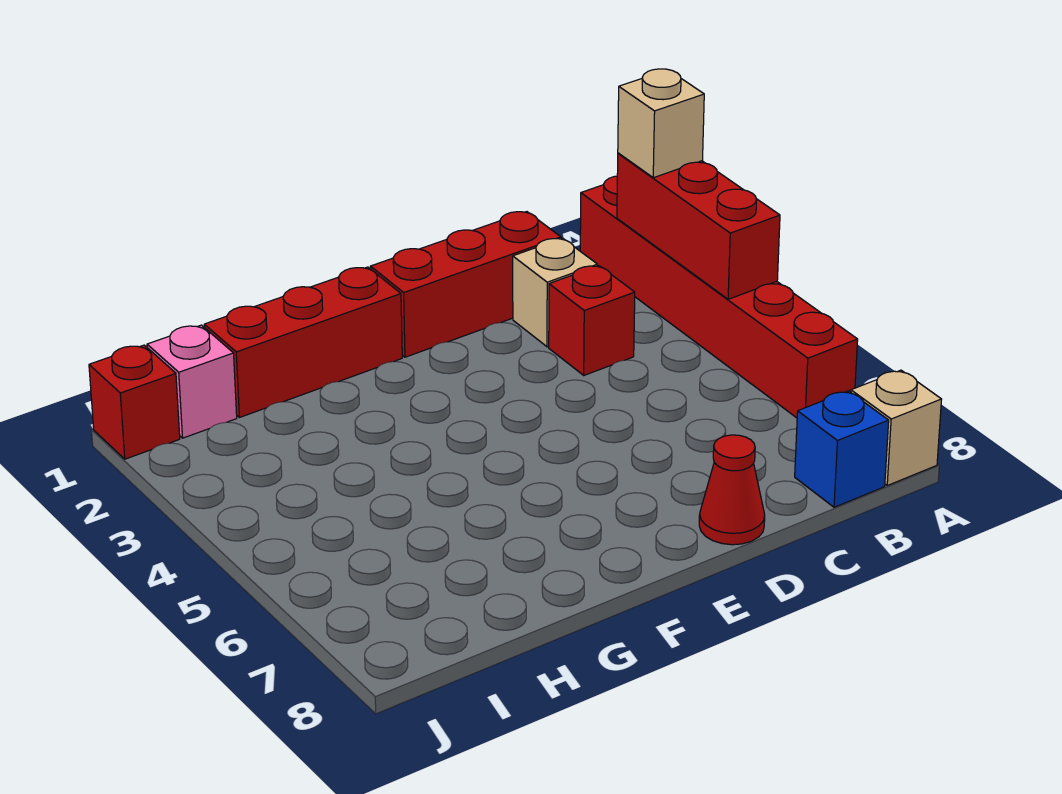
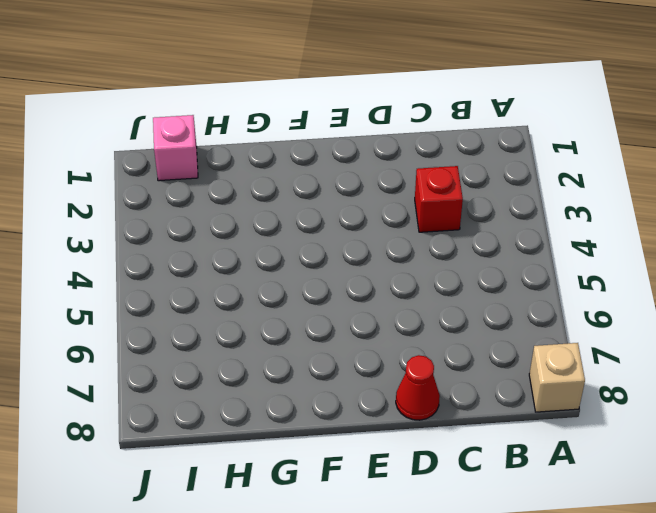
none -> red 1x6 brick [580,176,858,418]
none -> blue 1x1 brick [795,391,889,507]
none -> red 1x3 brick [371,212,561,357]

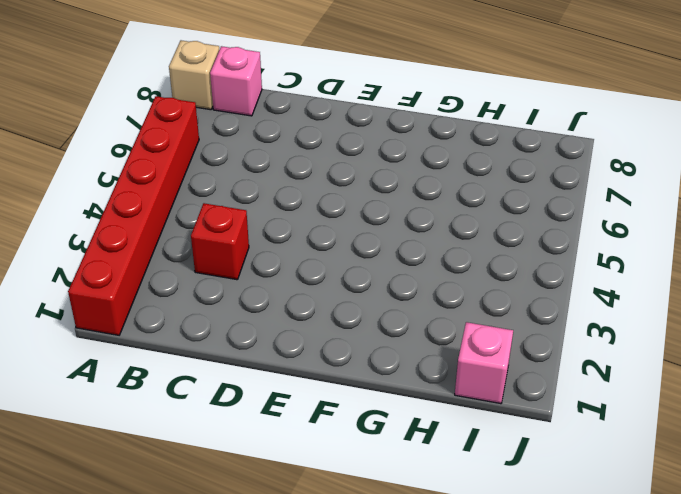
pink 1x1 brick [210,46,262,116] -> blue 1x1 brick [795,391,889,507]
none -> red 1x3 brick [371,212,561,357]
none -> tan 1x1 brick [513,238,597,347]
none -> red 1x1 cone [699,435,765,545]

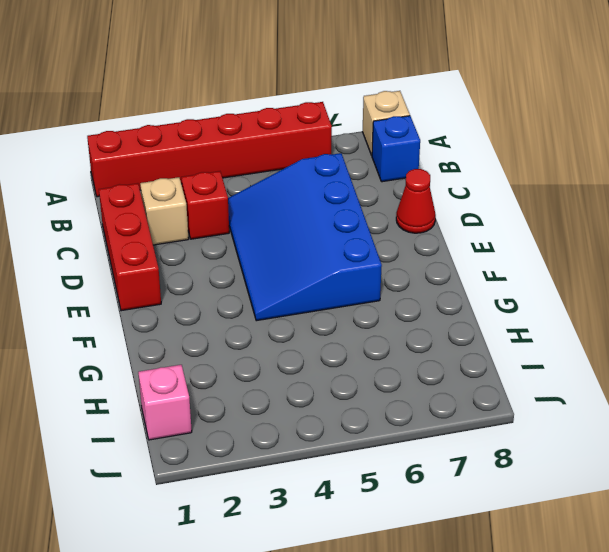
blue 3x4 slope [228,153,382,321] -> none
none -> red 1x3 brick [204,267,402,418]
none -> red 1x1 brick [89,345,180,459]
none -> red 1x3 brick [617,153,780,299]

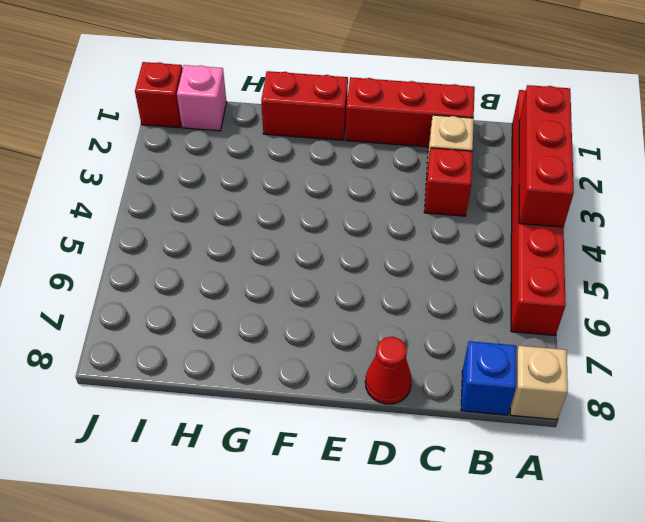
red 1x2 brick [261,71,348,140] -> red 1x3 brick [204,267,402,418]
none -> tan 1x1 brick [618,69,704,178]

